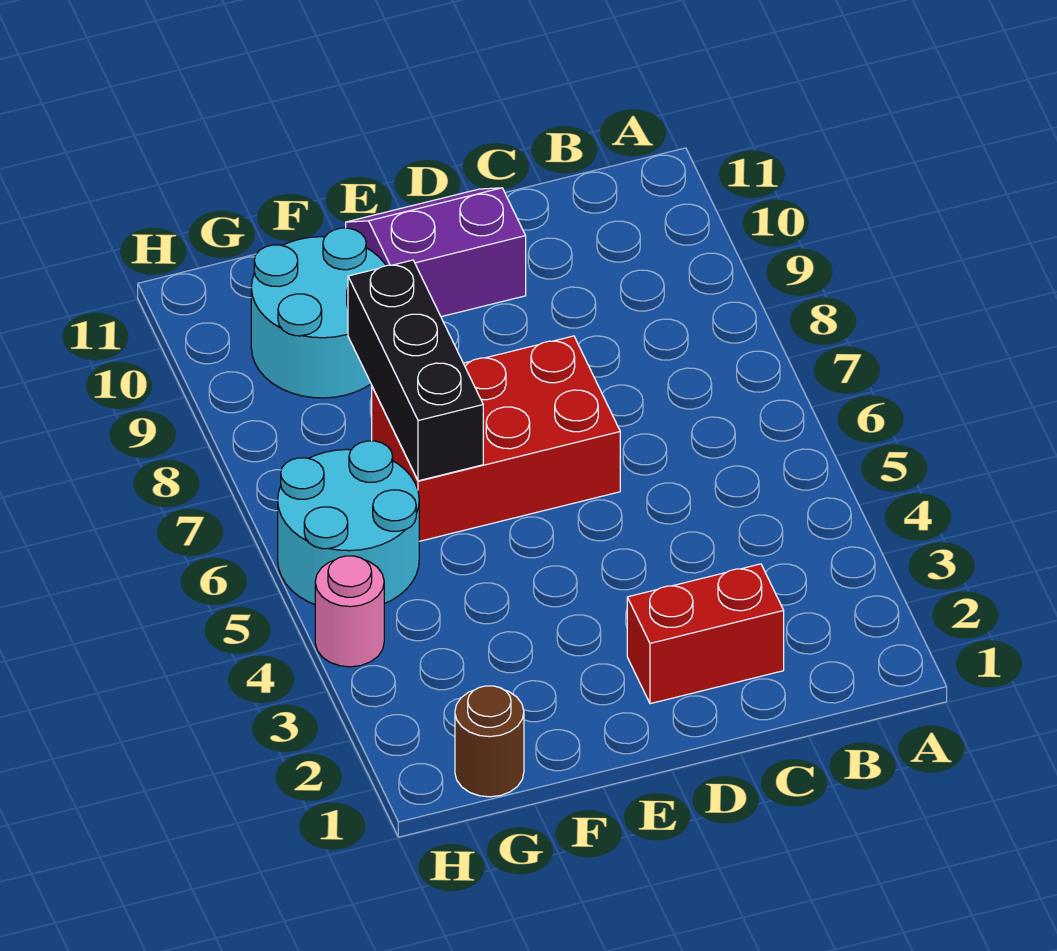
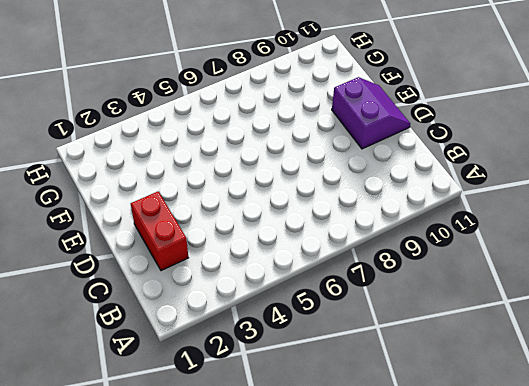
none -> red 2x3 brick [372,336,620,541]
none -> cyan 2x2 round brick [251,228,386,398]

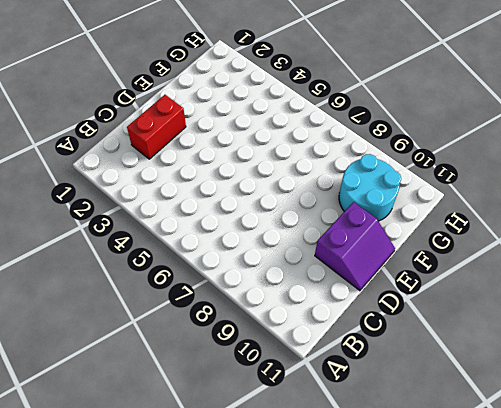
none -> red 2x3 brick [372,336,620,541]
none -> brown 1x1 round brick [455,686,524,797]

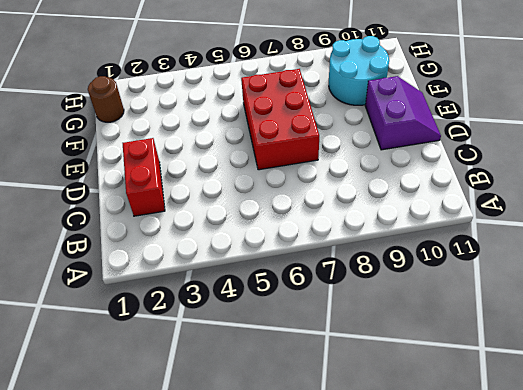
none -> cyan 2x2 round brick [278,441,419,604]
none -> pink 1x1 round brick [315,556,384,667]

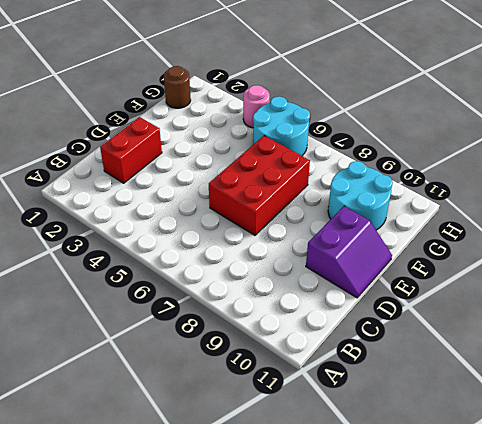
none -> black 1x3 brick [348,260,483,481]

